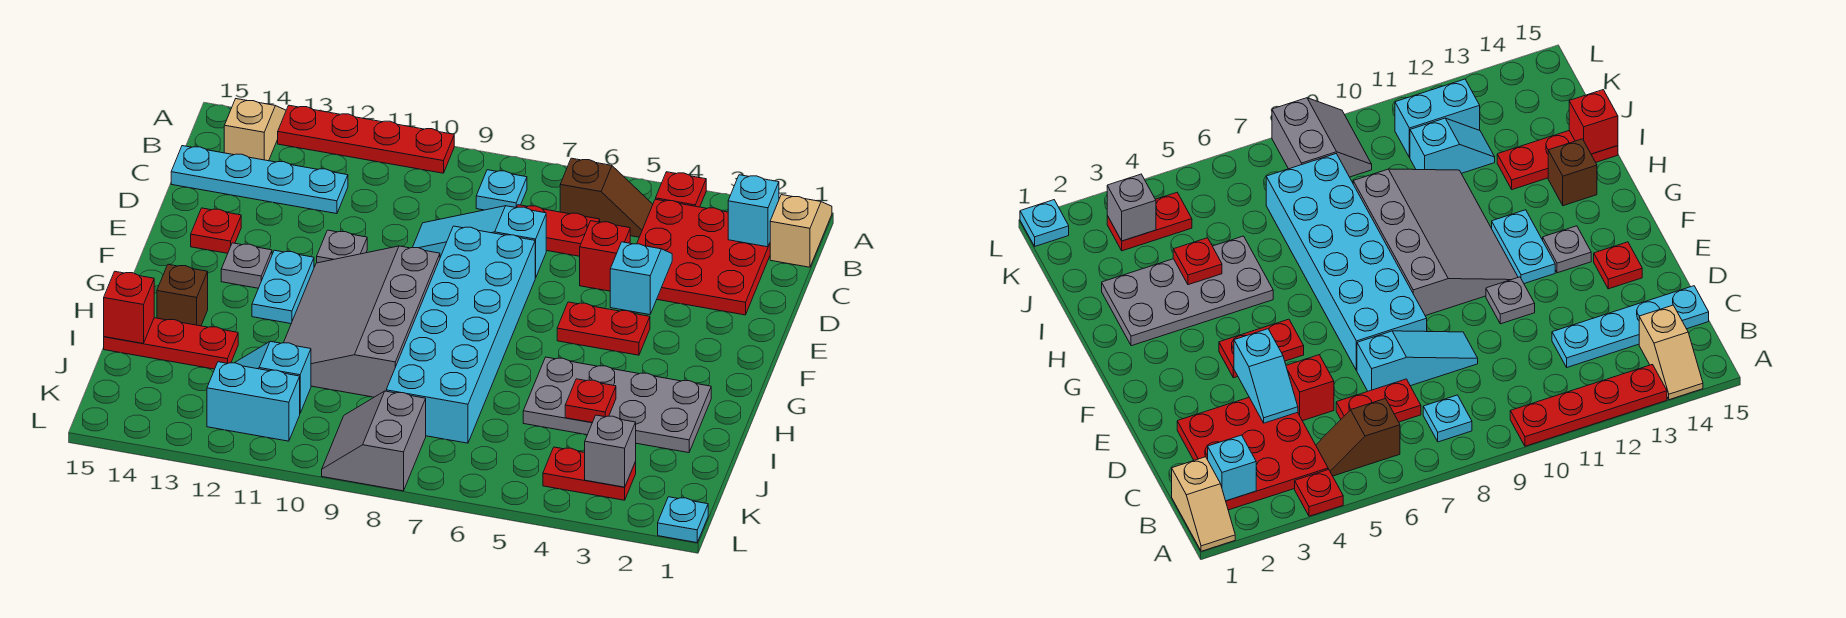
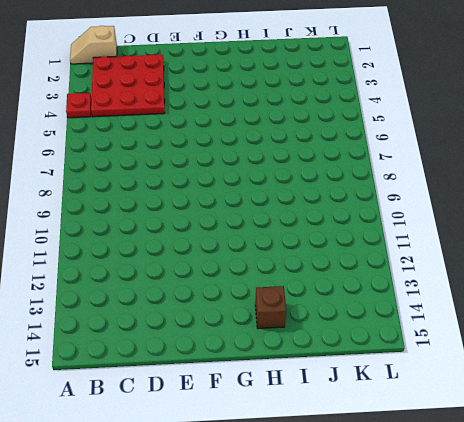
none -> red 1x4 plate [278,105,454,173]
none -> tan 1x2 slope [224,99,286,161]
none -> brown 1x2 slope [560,158,653,237]
none -> cyan 1x1 plate [476,170,527,210]

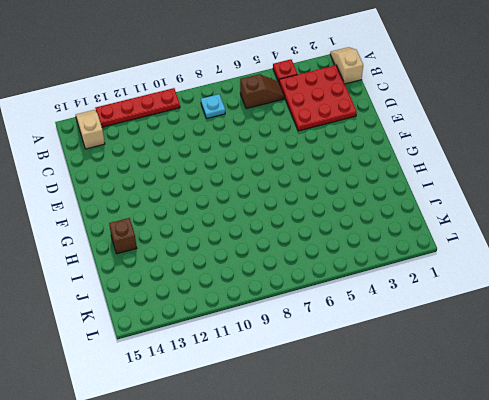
none -> red 1x2 plate [517,205,600,256]
none -> cyan 1x4 plate [171,146,348,214]
none -> red 1x1 brick [580,221,630,291]
none -> cyan 1x3 slope [412,206,546,278]

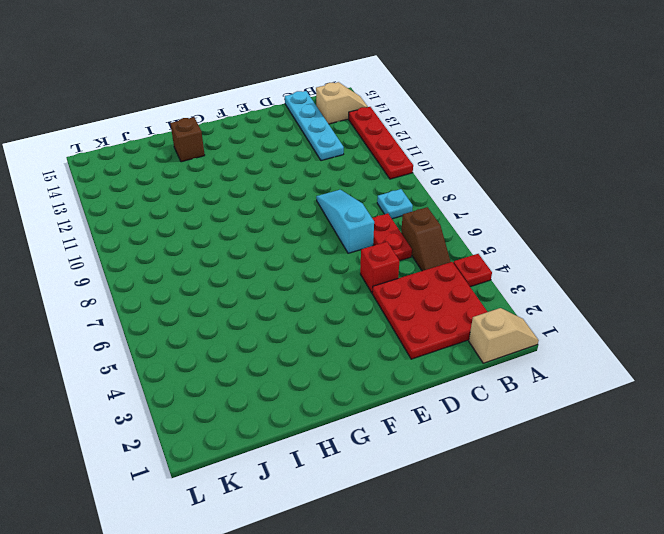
none -> cyan 2x6 brick [386,226,535,443]
none -> grey 1x1 plate [317,230,367,263]
none -> red 1x1 plate [191,208,241,253]
none -> red 1x2 plate [557,302,650,355]

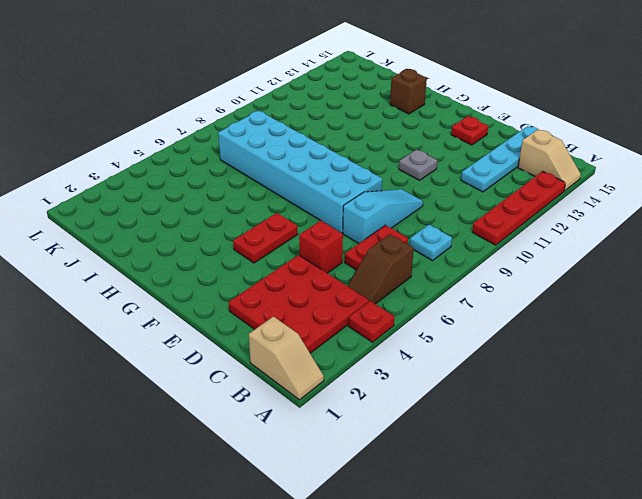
none -> grey 3x4 slope [284,246,440,397]
none -> cyan 1x2 plate [252,250,314,324]
none -> grey 1x1 plate [221,243,272,288]
none -> grey 2x4 plate [523,357,711,453]

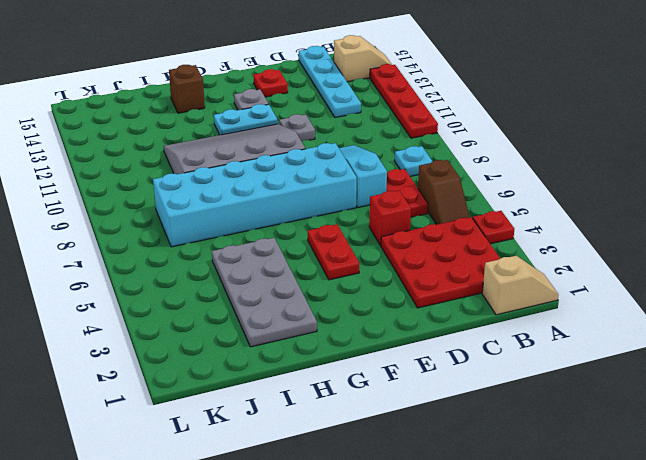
none -> red 1x3 plate [104,318,238,369]
none -> cyan 1x2 slope [235,341,311,413]
none -> red 1x2 plate [543,447,636,500]
none -> grey 2x2 slope [322,391,426,491]

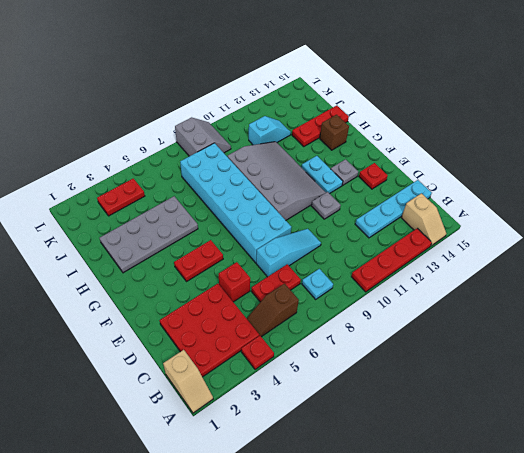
none -> cyan 1x2 brick [207,362,300,441]
none -> cyan 1x1 plate [658,497,708,543]
none -> cyan 1x1 brick [728,175,779,247]
none -> cyan 1x2 slope [610,242,672,315]

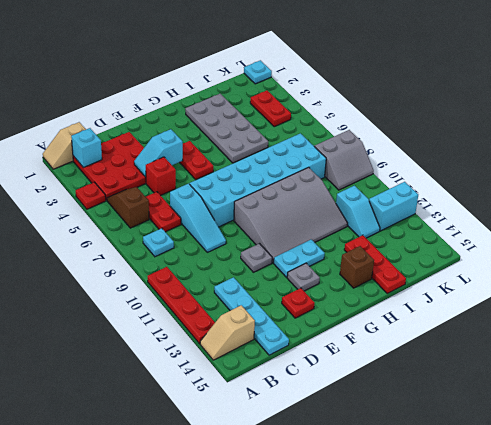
cyan 1x2 brick [369,182,418,231] -> cyan 1x2 brick turned to [207,362,300,441]
none -> red 1x1 plate [565,379,616,423]
none -> red 1x1 brick [104,271,154,343]
none -> grey 1x1 brick [585,415,636,487]

